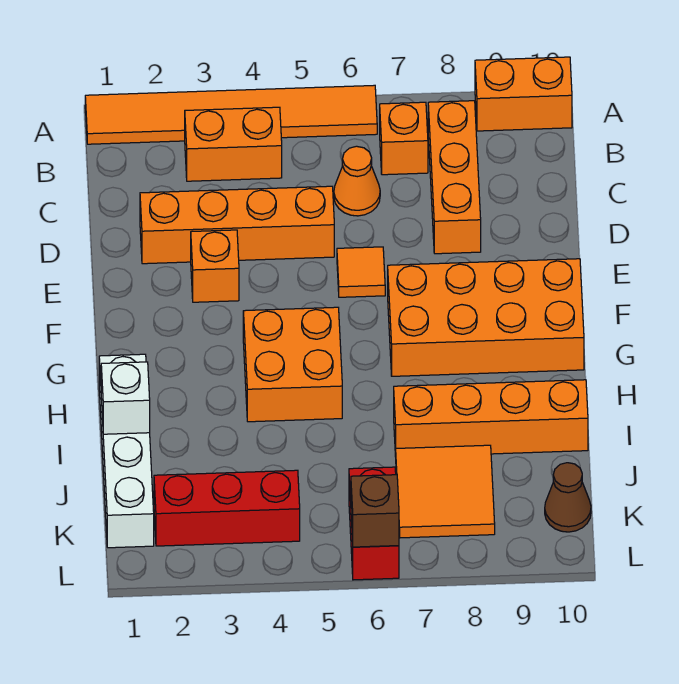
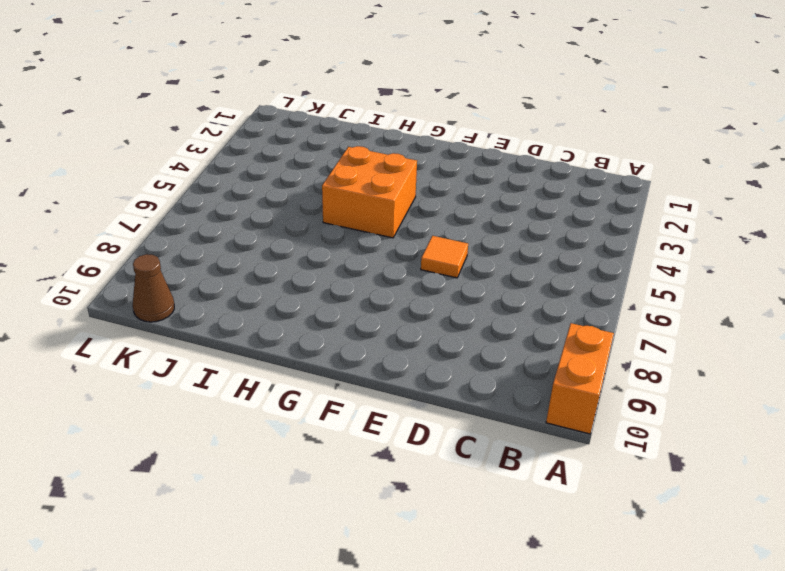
none -> orange 1x6 tile [85,85,377,144]
none -> orange 1x2 brick [185,107,282,181]
none -> orange 1x1 brick [380,102,428,175]

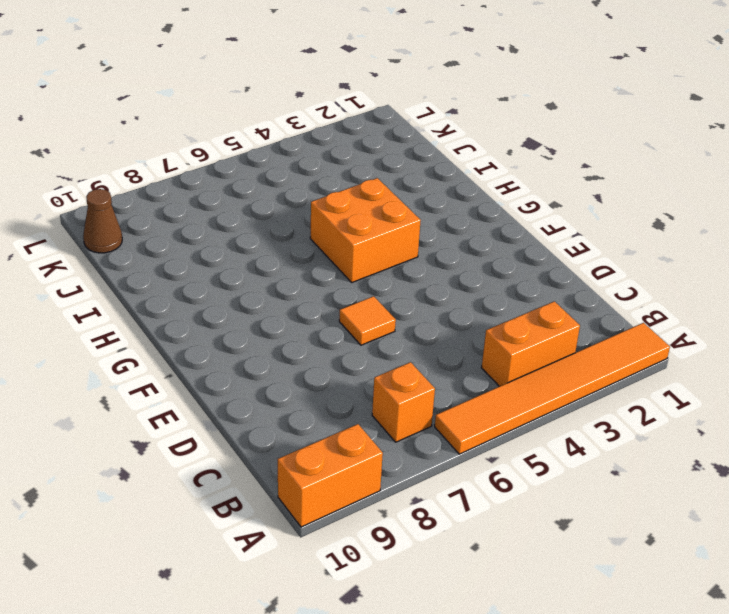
none -> orange 1x3 brick [428,101,481,254]
none -> orange 1x1 cone [334,146,380,216]
none -> orange 1x4 brick [140,186,334,264]

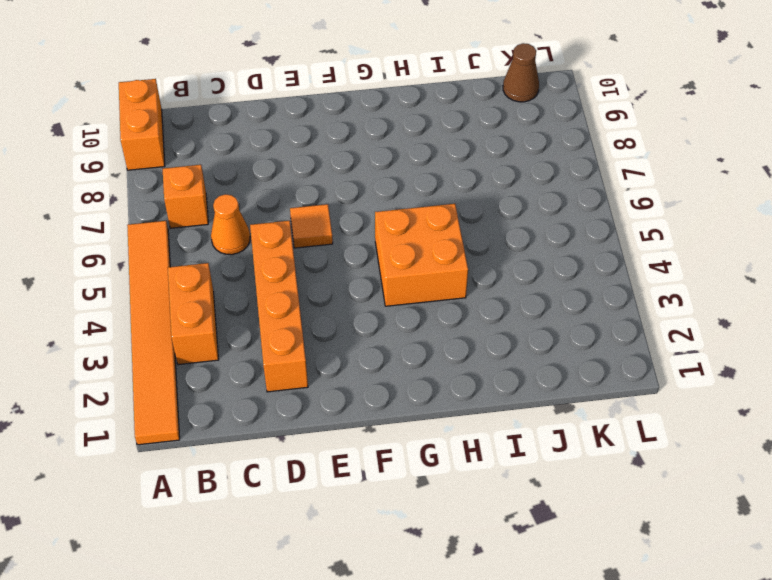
none -> orange 1x3 brick [428,101,481,254]
none -> orange 1x1 brick [191,230,239,302]
none -> orange 2x4 brick [388,259,584,376]

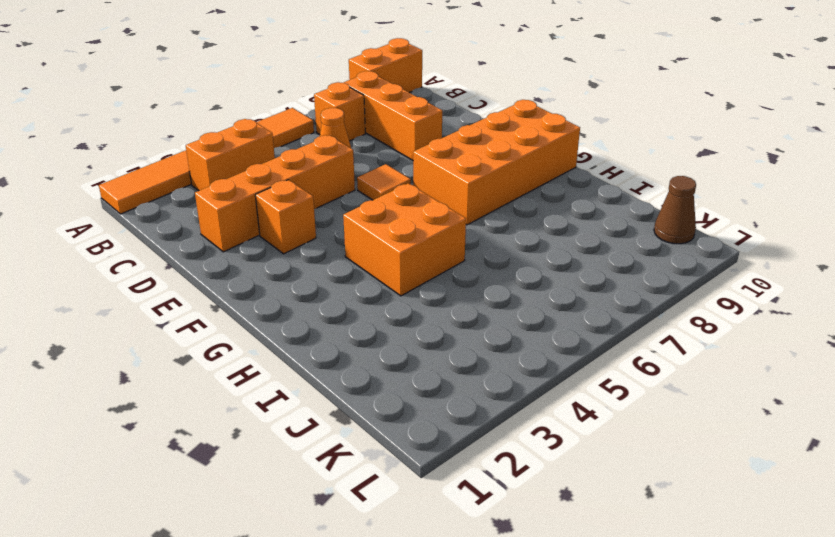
none -> white 1x4 brick [99,354,154,548]
none -> orange 1x4 brick [394,380,588,457]
none -> orange 2x2 tile [396,445,495,538]

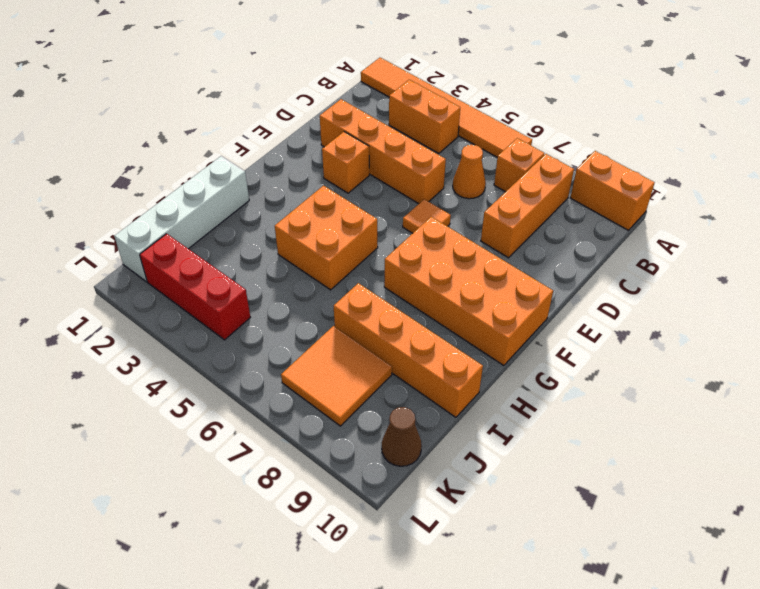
none -> red 1x2 brick [349,467,399,580]
none -> white 1x1 brick [101,362,150,434]
none -> brown 1x1 brick [351,475,399,547]

